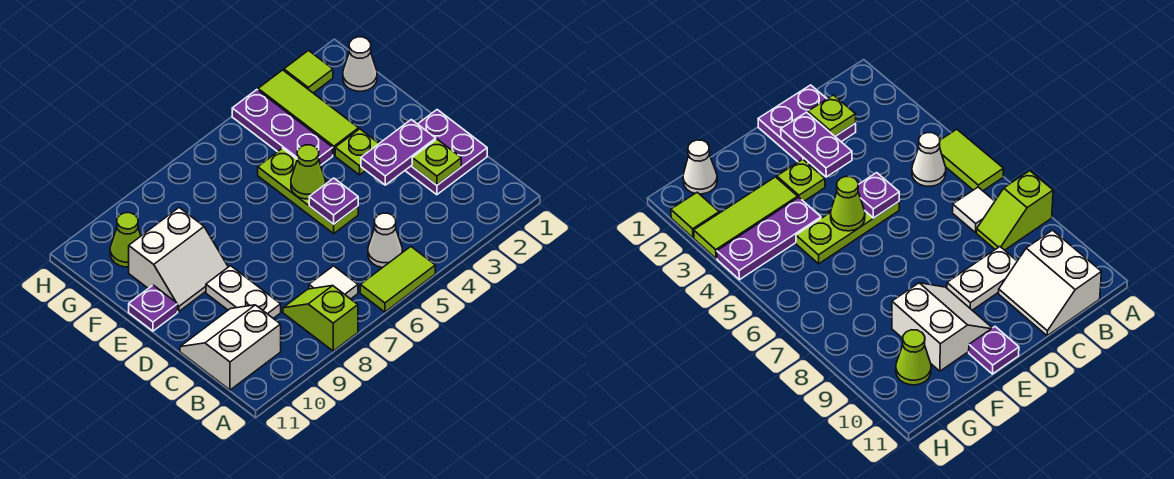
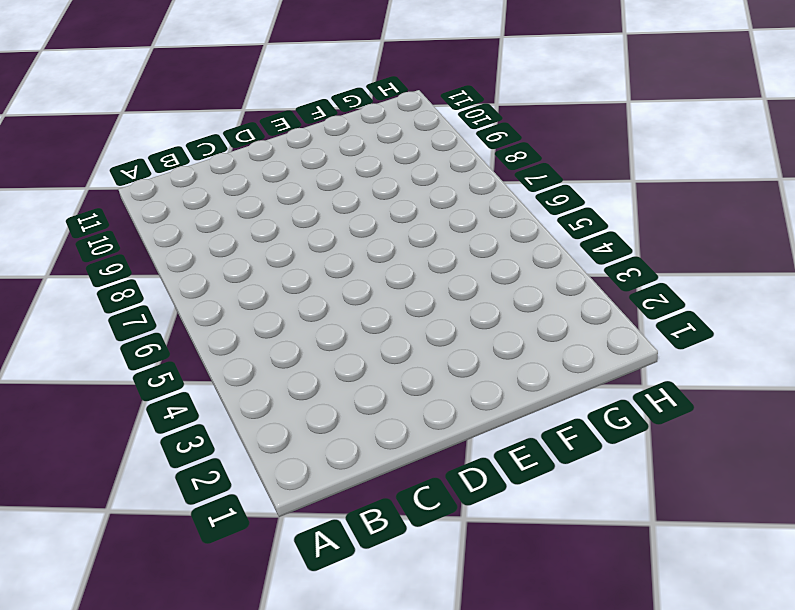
none -> lime 1x2 tile [360,247,435,312]
none -> lime 1x2 slope [283,286,358,351]
none -> white 1x1 cone [368,213,402,268]

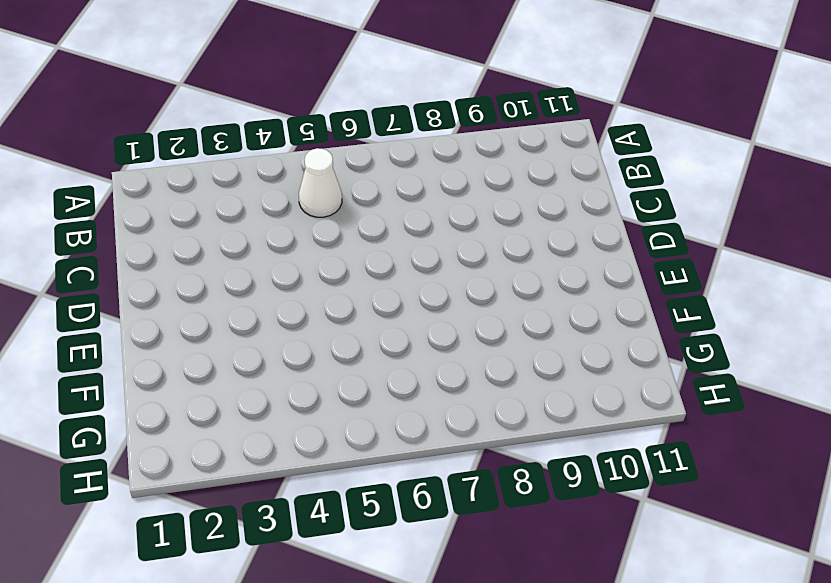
none -> lime 1x2 tile [360,247,435,312]
none -> lime 1x2 slope [283,286,358,351]
none -> white 1x1 tile [309,266,358,299]

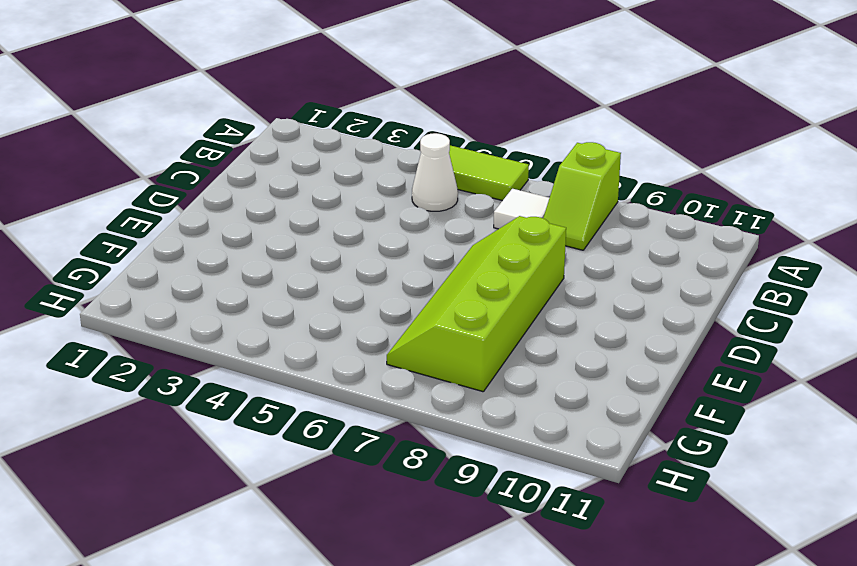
lime 2x4 slope [387,216,566,392] -> none
none -> white 2x2 slope [180,305,281,390]
none -> purple 2x2 plate [405,110,487,195]
none -> white 1x2 plate [206,266,281,318]

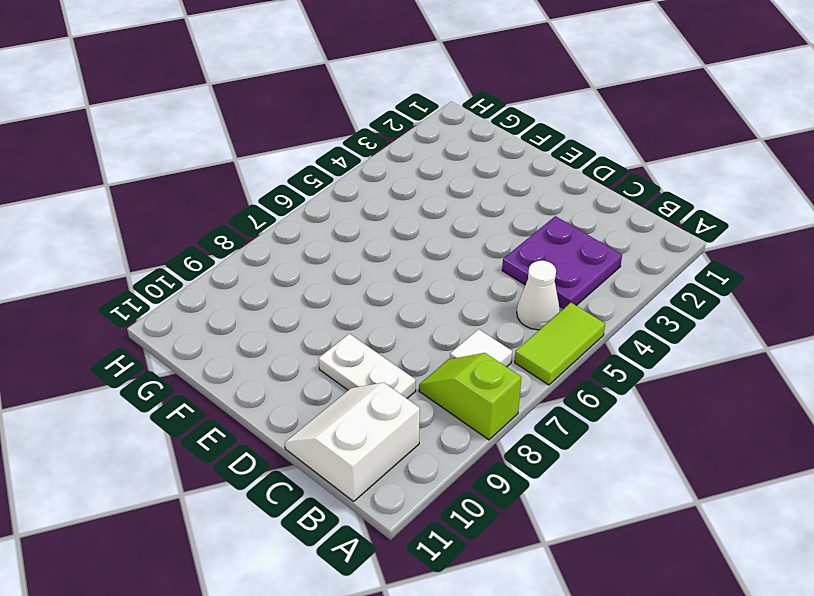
purple 2x2 plate [502,216,622,309] -> purple 2x2 plate moved to [405,110,487,195]
none -> lime 1x3 plate [258,148,358,233]
none -> lime 1x1 plate [335,129,379,175]
none -> white 2x2 slope [129,208,228,312]

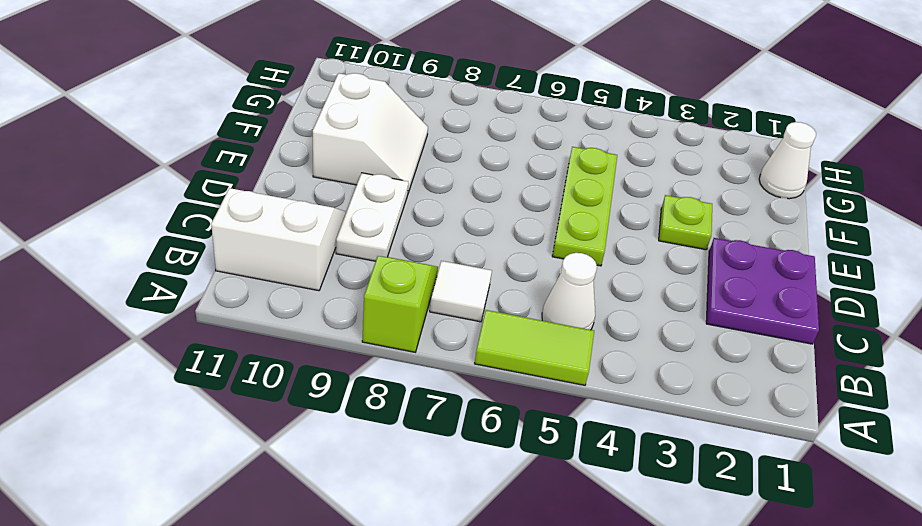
white 2x2 slope [313,73,428,193] -> white 2x2 slope turned to [129,208,228,312]
none -> purple 1x1 plate [129,285,178,331]
none -> lime 1x3 tile [258,70,359,155]
none -> purple 1x3 plate [232,90,333,165]

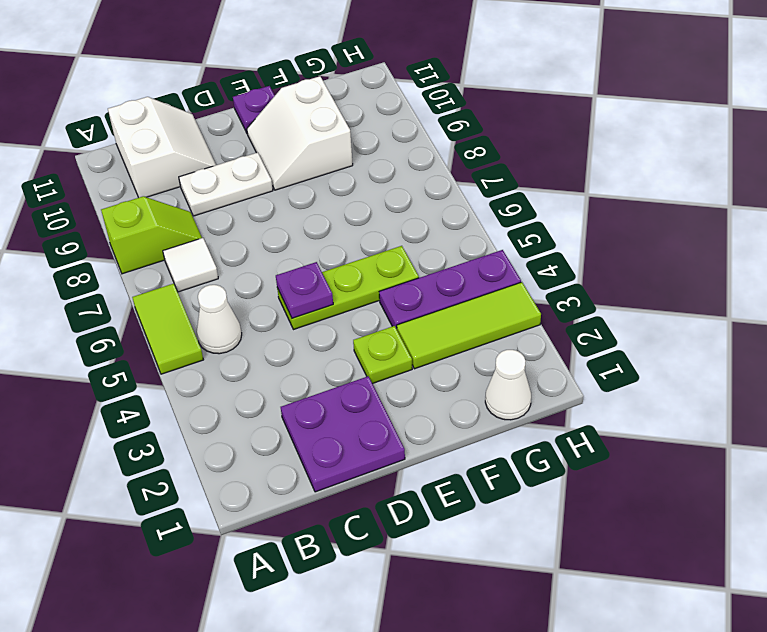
none -> lime 1x1 cone [110,213,141,267]
none -> lime 1x1 tile [284,51,333,93]
none -> lime 1x1 plate [412,139,461,185]

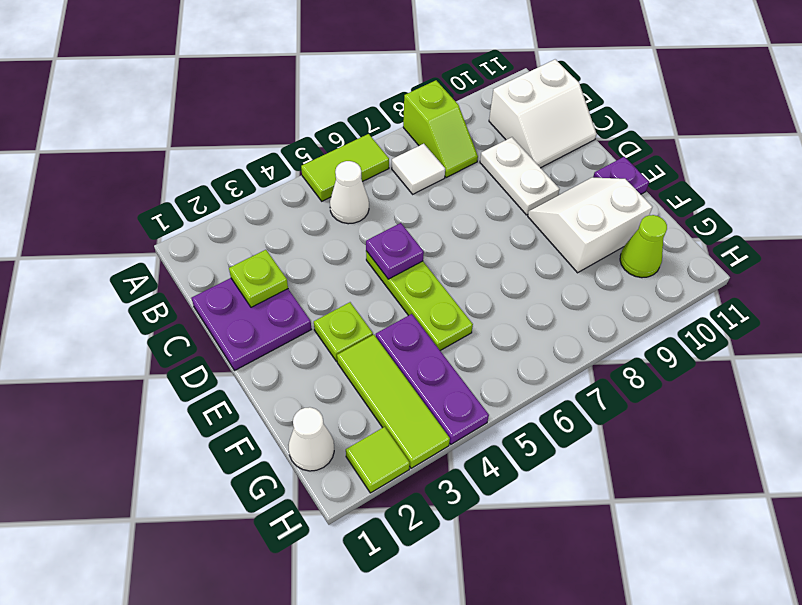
none -> purple 1x2 plate [361,120,436,185]
none -> lime 1x1 cone [291,145,325,199]

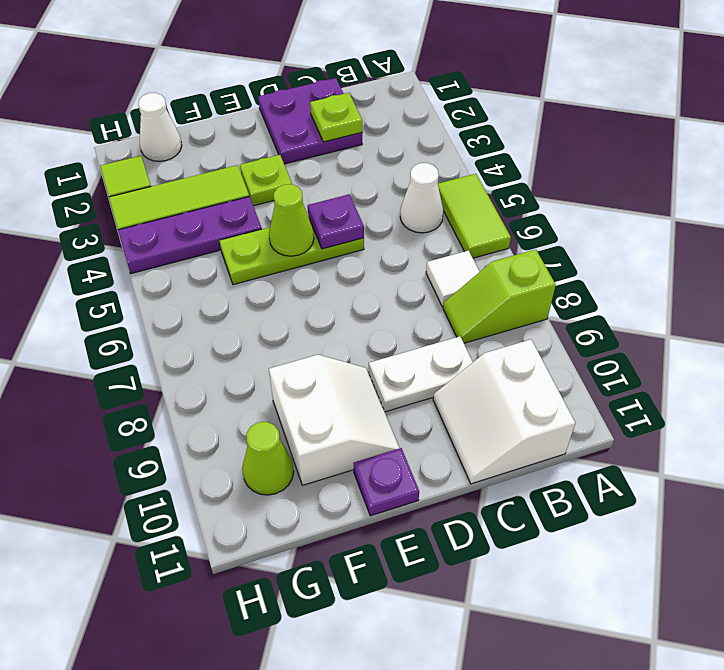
none -> purple 1x2 plate [361,120,436,185]

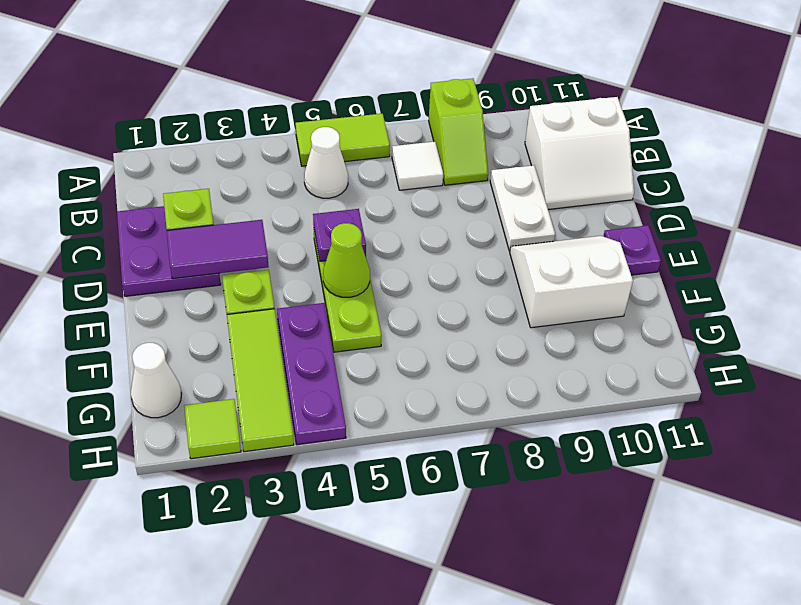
purple 1x2 tile [167,220,269,279] -> purple 1x2 plate [361,120,436,185]
none -> lime 1x1 cone [110,213,141,267]

